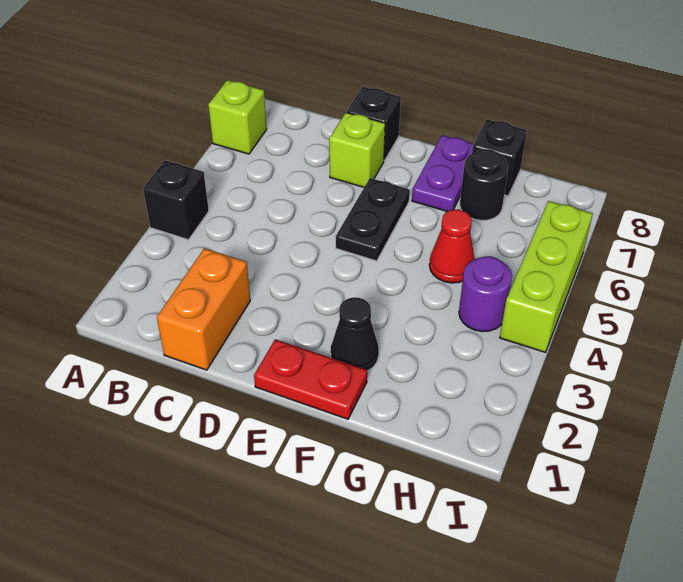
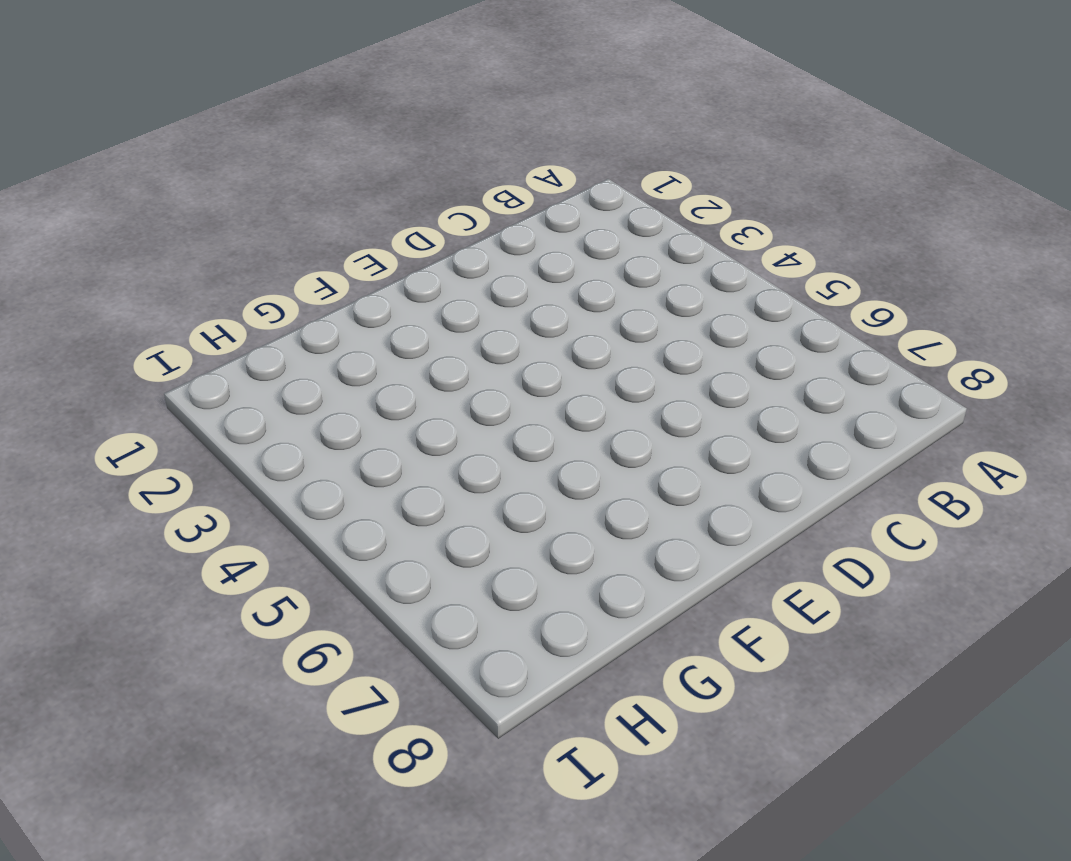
none -> black 1x1 brick [143,160,209,240]
none -> lime 1x1 brick [208,80,267,154]
none -> orange 1x2 brick [157,248,250,370]

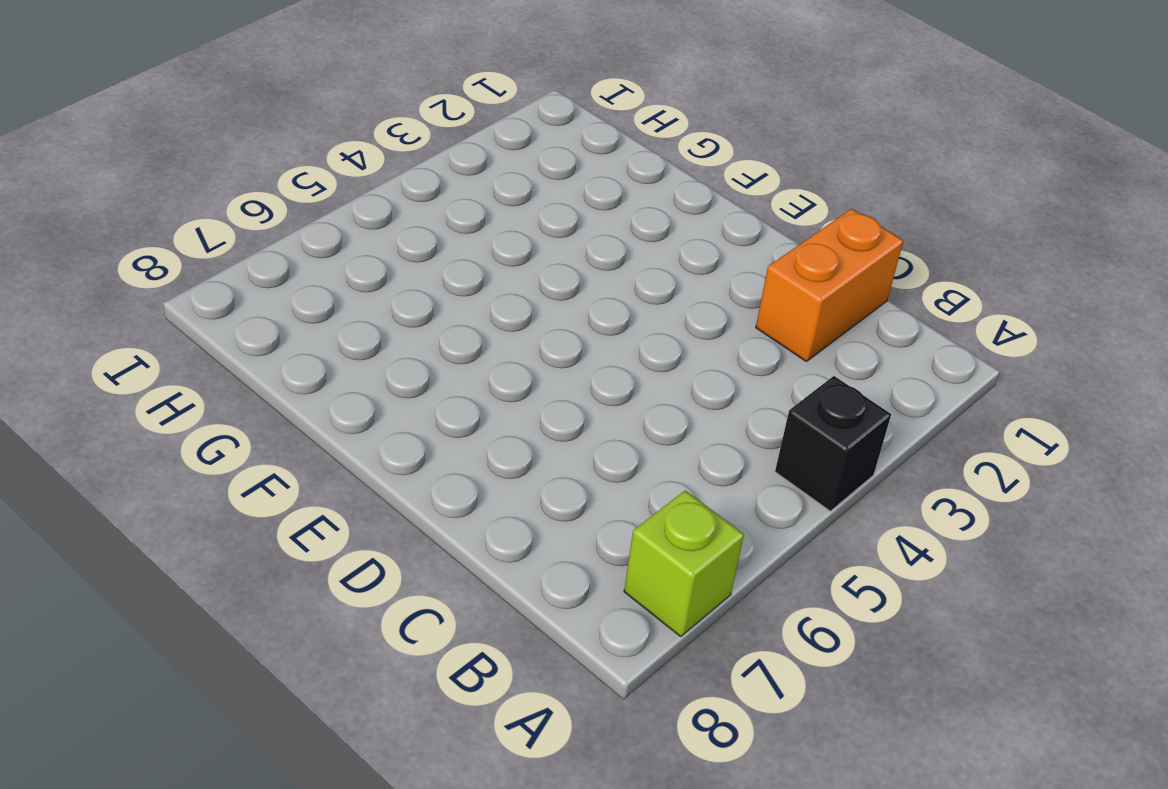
none -> lime 1x1 brick [329,112,385,187]
none -> black 1x1 brick [347,87,401,161]
none -> red 1x2 plate [254,339,367,419]

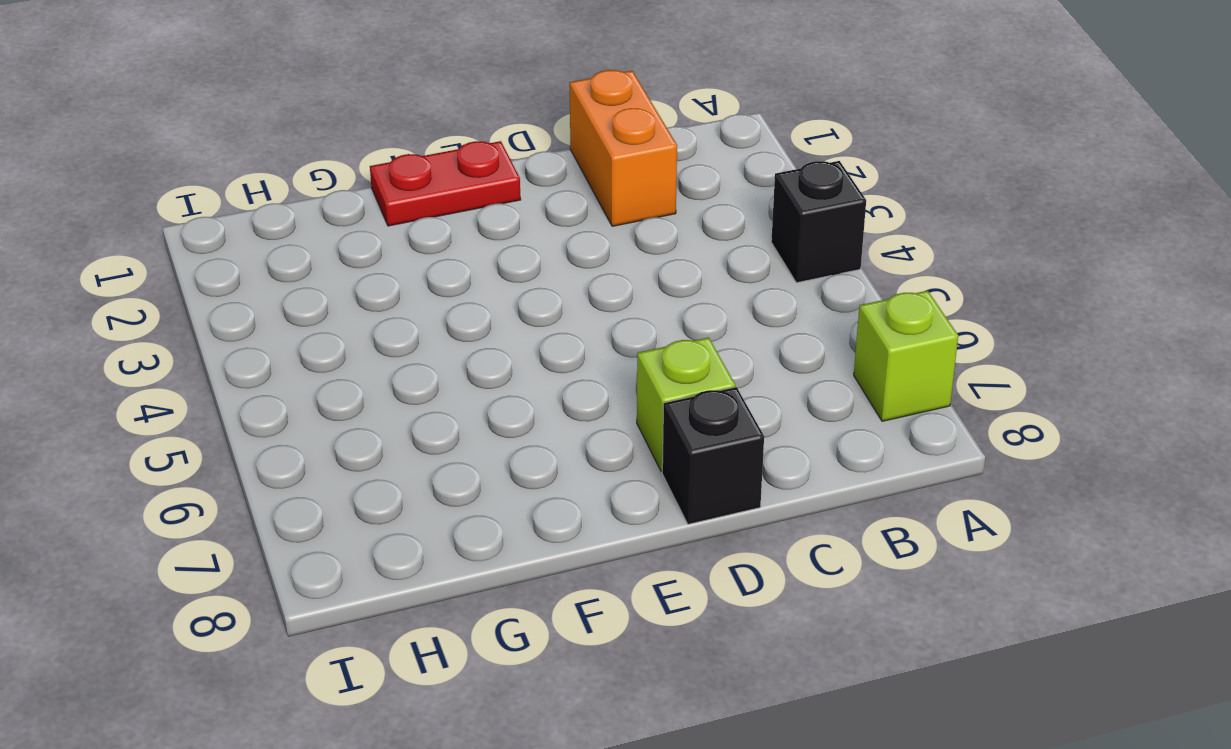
none -> black 1x2 plate [336,178,410,261]
none -> black 1x1 cone [331,297,379,371]
none -> purple 1x2 plate [412,135,473,212]

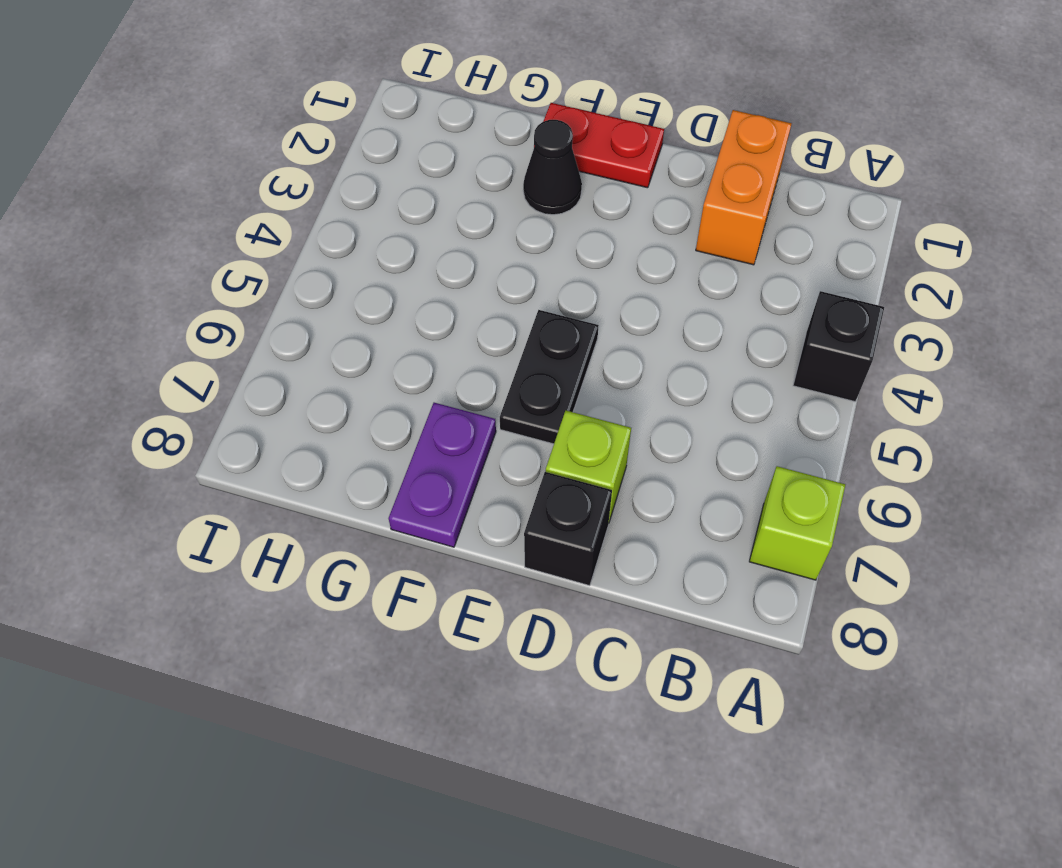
none -> red 1x1 cone [429,209,475,283]
none -> black 1x1 round brick [460,149,508,220]
none -> black 1x1 brick [472,119,527,196]

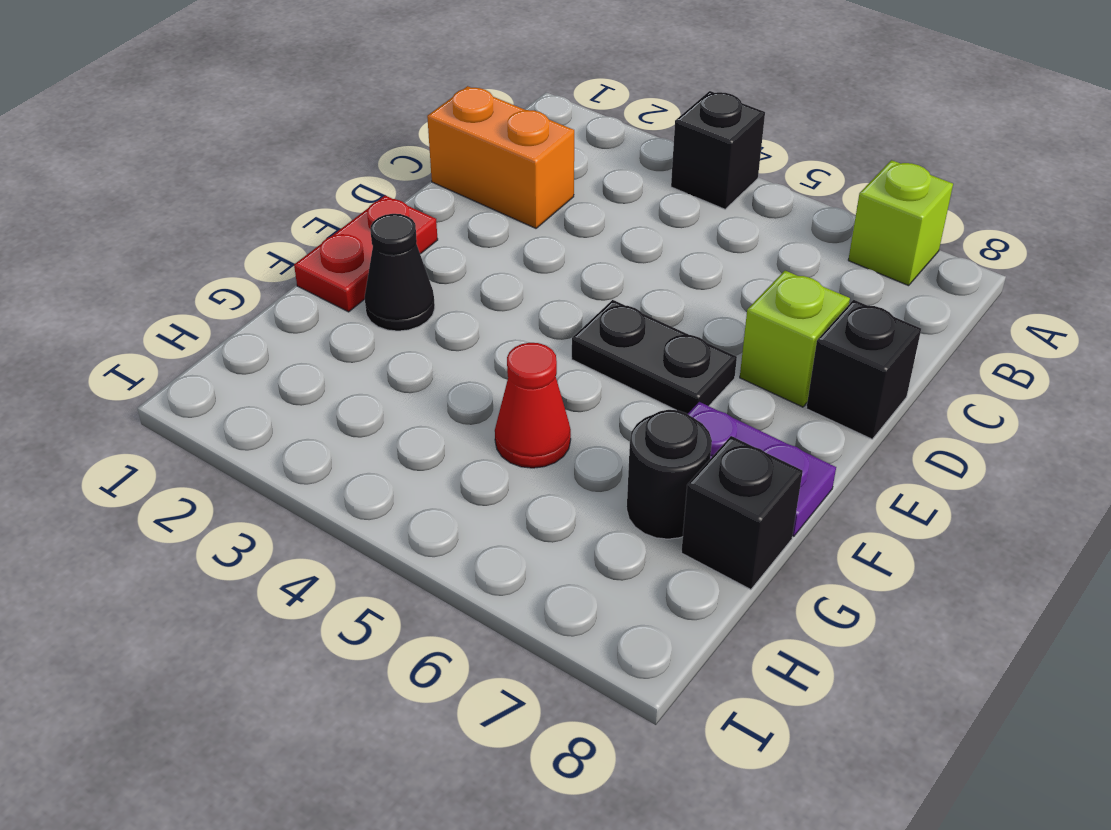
none -> purple 1x1 round brick [459,256,512,332]
none -> lime 1x3 brick [500,201,593,352]

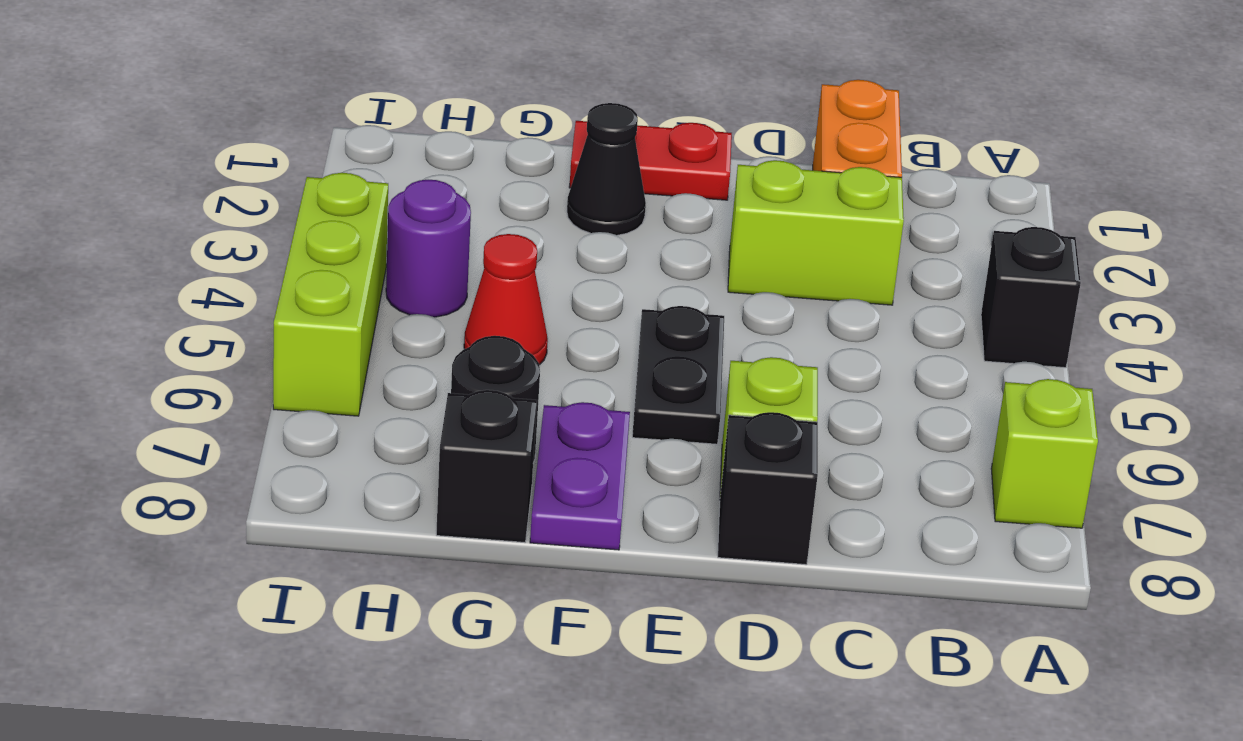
lime 1x2 brick [728,160,904,305] -> none

